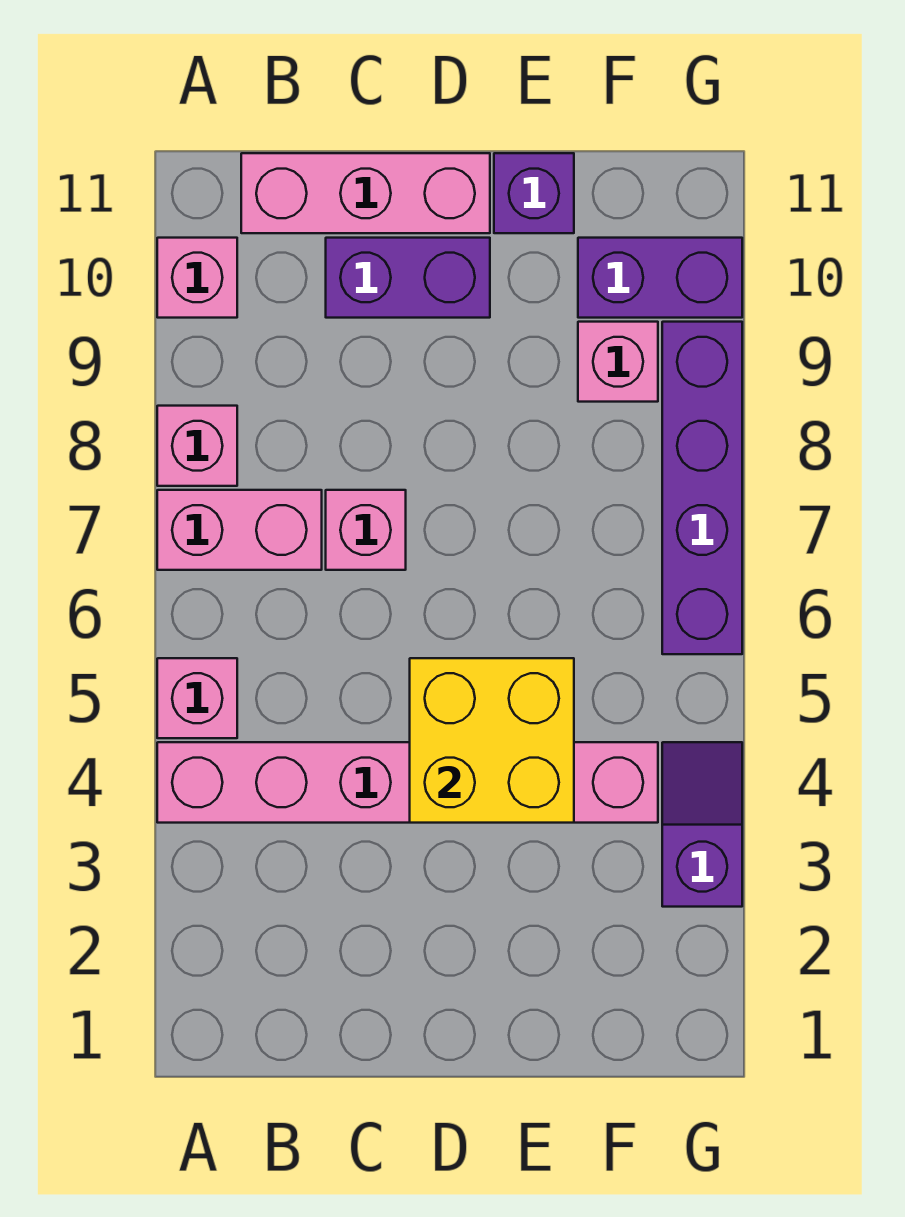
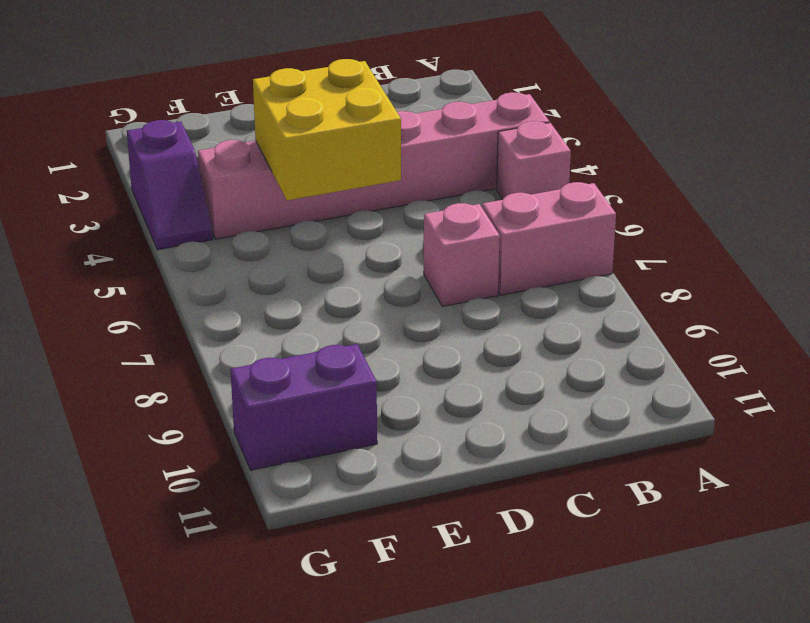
none -> pink 1x1 brick [157,406,237,486]
none -> pink 1x1 brick [157,238,237,318]
none -> pink 1x3 brick [241,153,490,233]

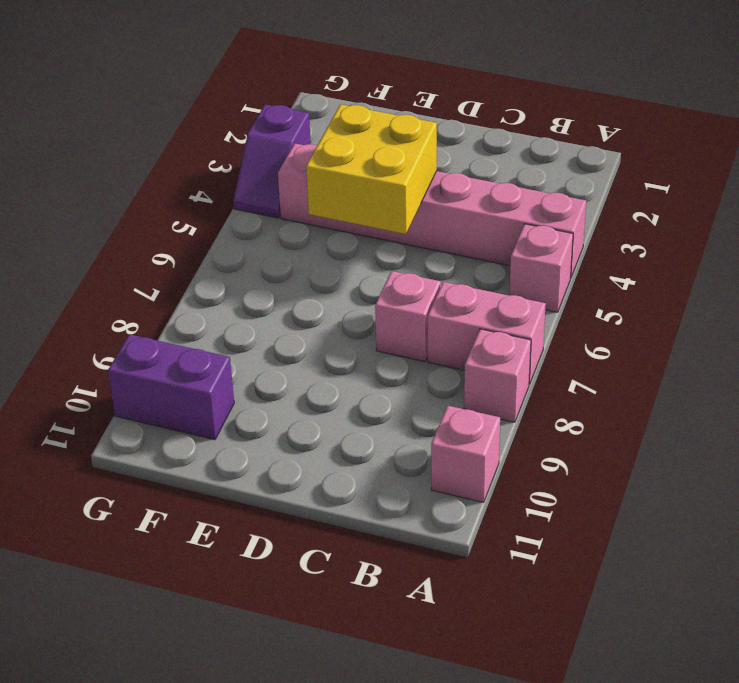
none -> pink 1x3 brick [241,153,490,233]
none -> purple 1x2 brick [326,238,490,318]
none -> purple 1x1 brick [494,153,574,233]

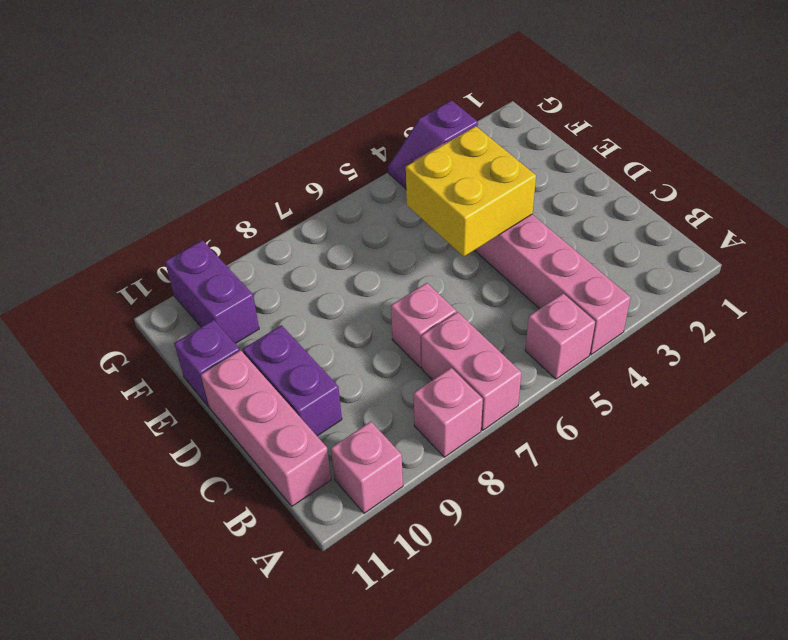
none -> pink 1x1 brick [578,322,658,402]
none -> purple 1x4 brick [662,322,742,654]

